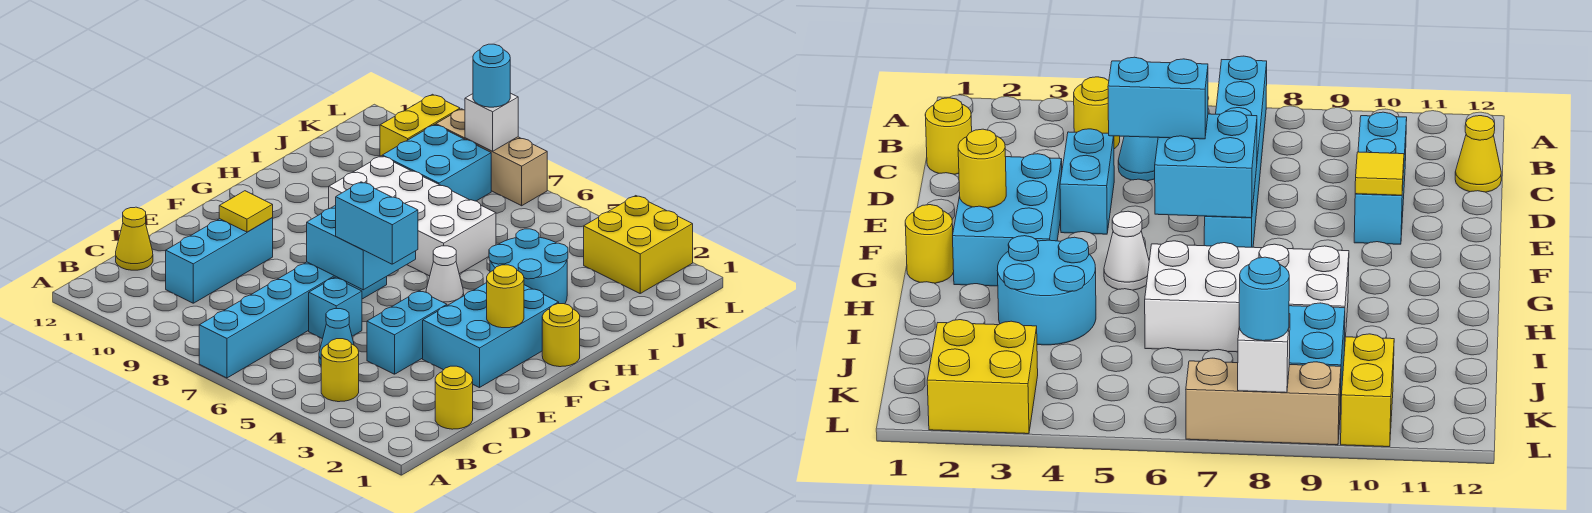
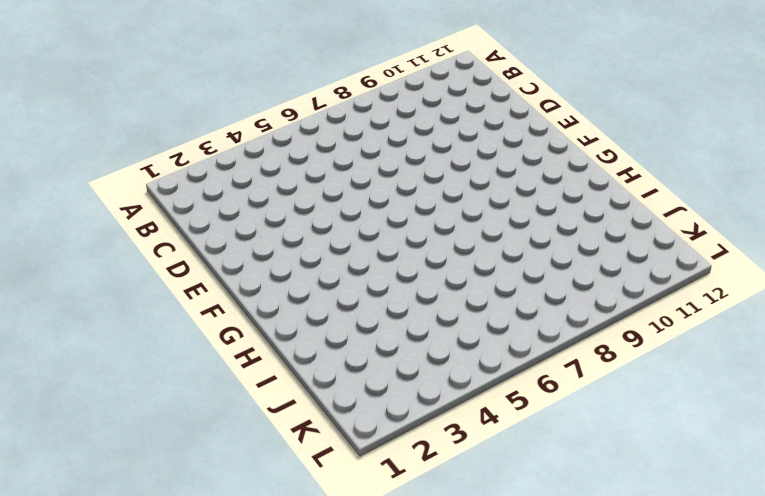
none -> cyan 1x6 brick [199,262,387,378]
none -> yellow 1x1 round brick [321,339,359,402]
none -> yellow 1x1 round brick [435,366,473,429]

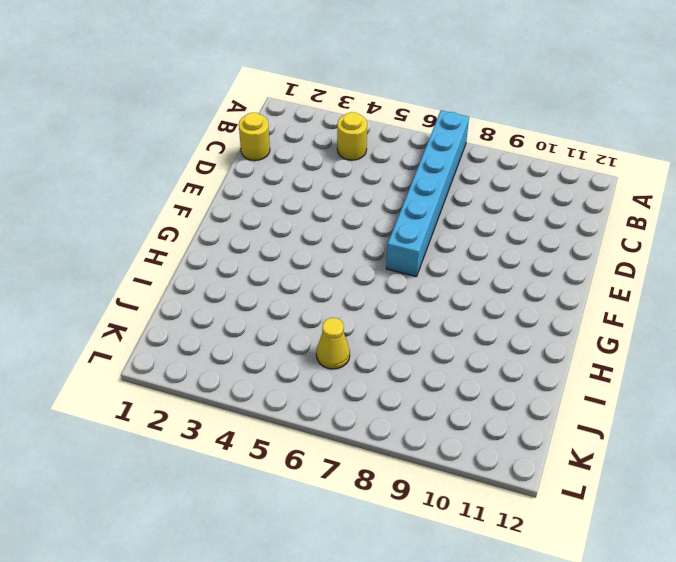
yellow 1x1 cone [316,318,350,369] -> yellow 1x1 cone moved to [116,207,153,270]
none -> cyan 1x1 cone [319,309,354,365]
none -> cyan 1x3 brick [166,218,273,303]
none -> cyan 1x2 brick [367,291,447,374]

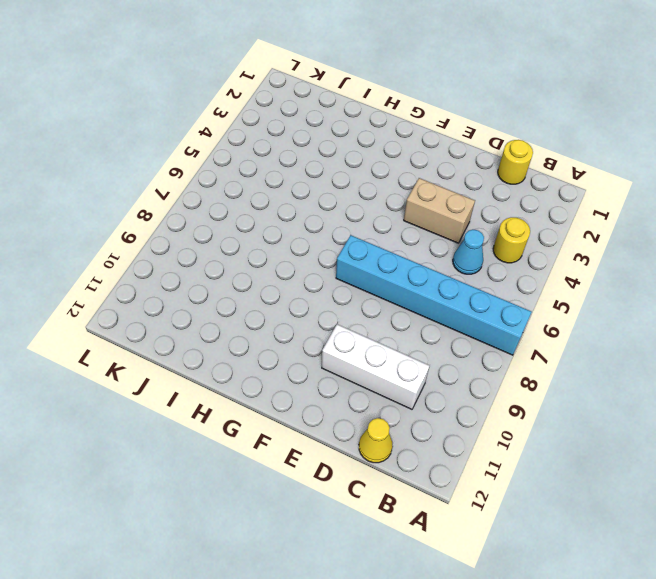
white 1x3 brick [322,324,429,409] -> cyan 1x3 brick [166,218,273,303]
tan 1x2 brick [404,178,475,243] -> cyan 1x2 brick [367,291,447,374]
none -> cyan 1x1 brick [309,277,362,339]
none -> cyan 2x3 brick [423,283,559,388]
none -> yellow 1x1 round brick [542,304,580,367]

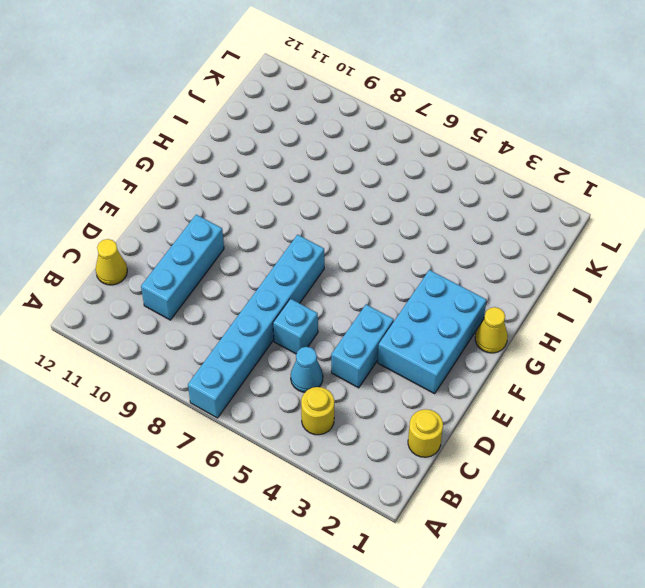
yellow 1x1 cone [475,307,508,353] -> yellow 1x1 round brick [542,304,580,367]
none -> white 1x1 cone [426,246,464,306]
none -> cyan 2x2 round brick [489,229,568,304]
none -> white 2x4 brick [329,156,496,276]

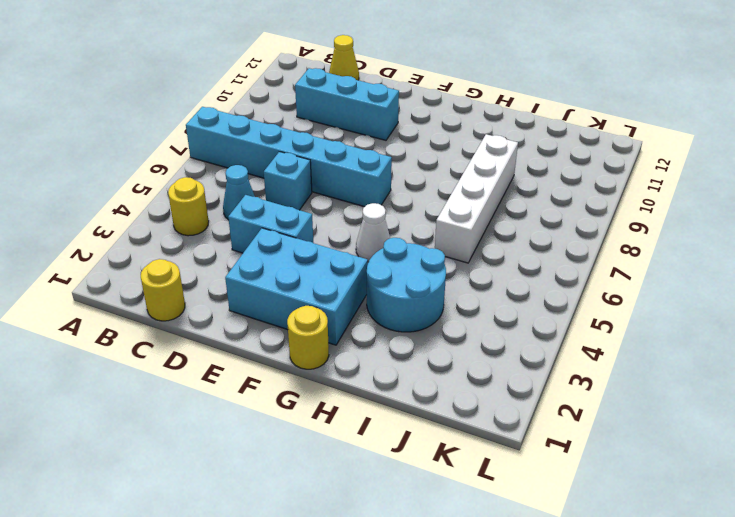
white 1x4 brick [435,134,518,263] -> white 2x4 brick [329,156,496,276]
none -> cyan 2x2 brick [382,125,491,201]
none -> yellow 2x2 brick [584,196,693,293]
none -> yellow 1x2 brick [380,94,460,156]

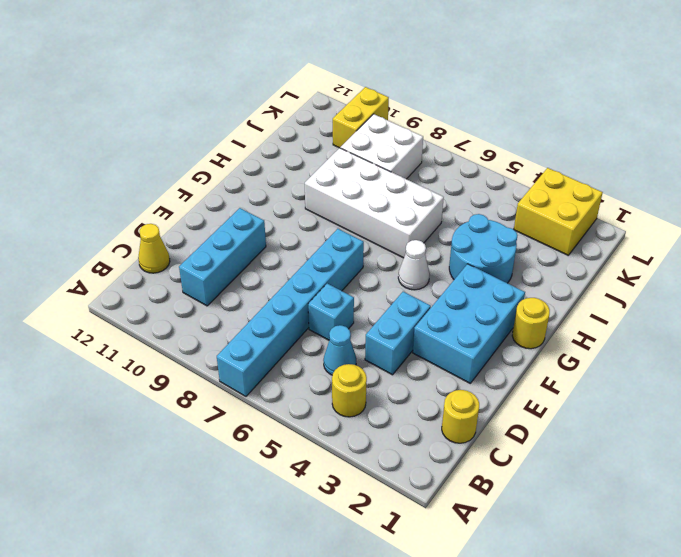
white 2x2 brick [340,114,423,179] -> cyan 2x2 brick [382,125,491,201]
none -> tan 1x3 brick [436,109,547,206]
none -> cyan 2x2 brick [307,205,416,290]
none -> yellow 1x1 tile [219,191,273,232]

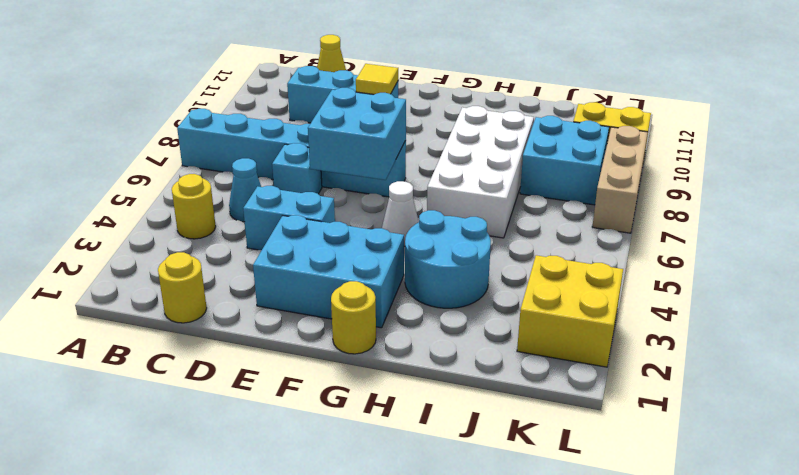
none -> yellow 1x1 round brick [487,265,524,328]
none -> white 1x1 brick [465,93,518,151]
none -> cyan 1x2 brick [336,182,418,264]

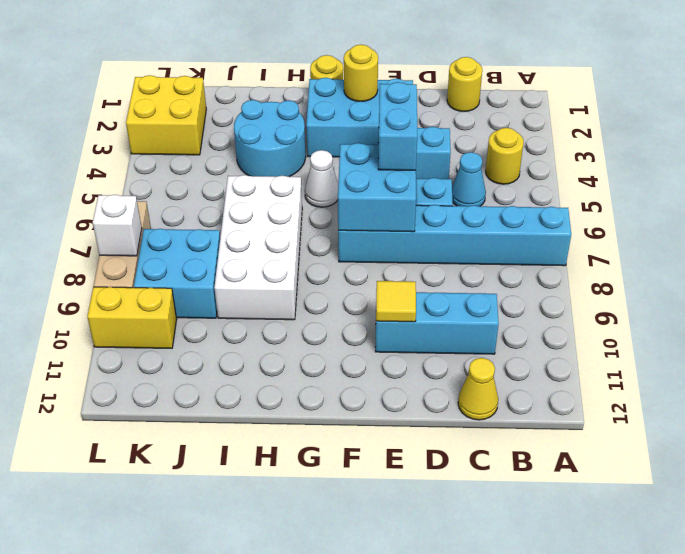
none -> cyan 1x1 round brick [473,44,510,107]

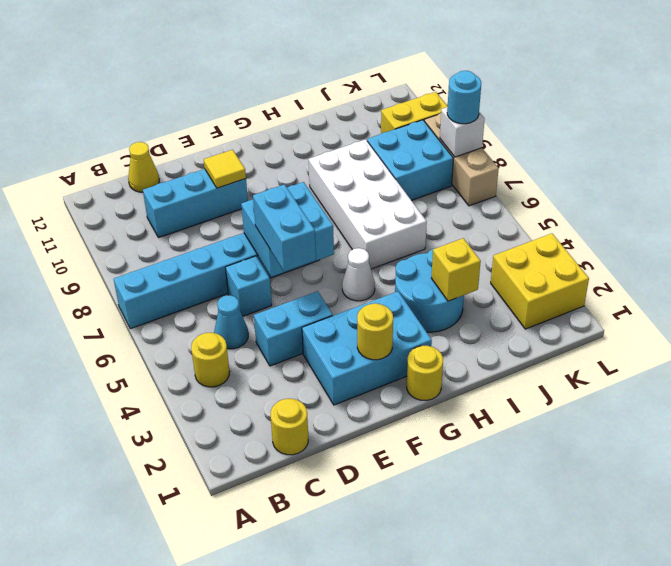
yellow 1x1 brick [432,238,481,301] -> none

